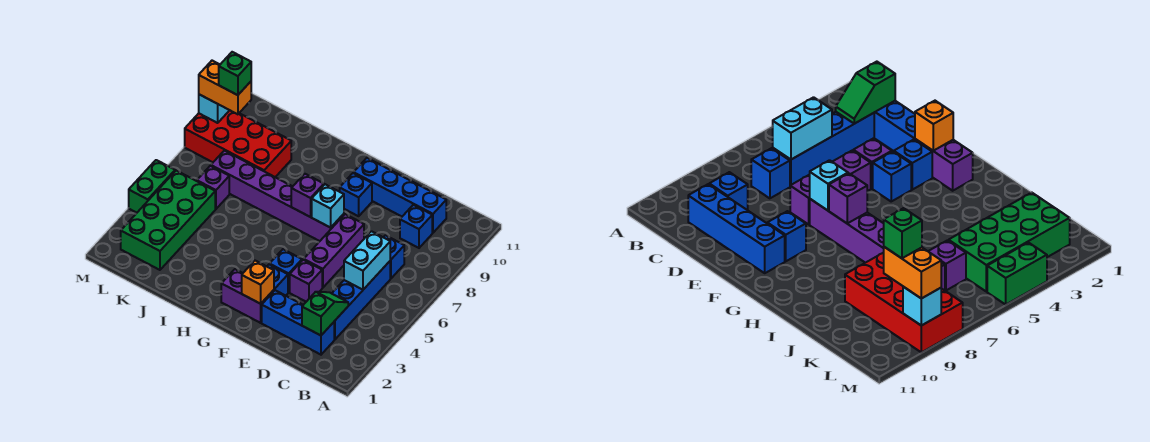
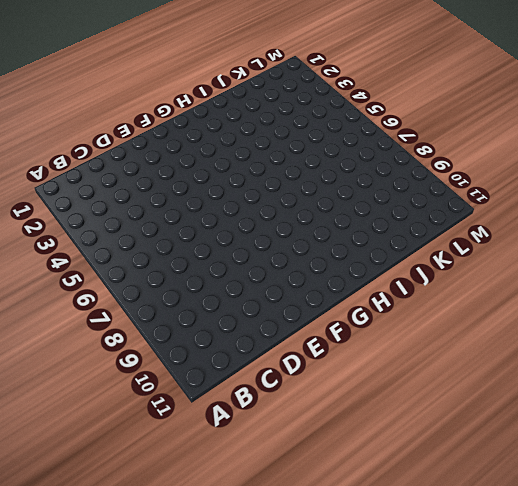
none -> blue 1x3 brick [262,290,334,355]
none -> blue 1x4 brick [332,261,390,339]
none -> blue 1x1 brick [383,235,404,278]

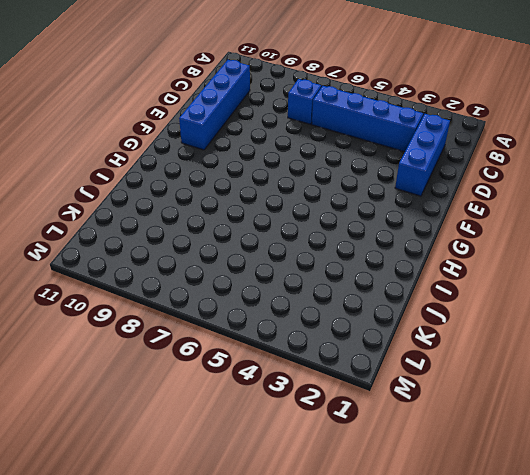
none -> blue 1x1 brick [400,205,432,248]
none -> purple 1x1 brick [290,260,322,302]
none -> purple 1x3 brick [304,214,364,288]

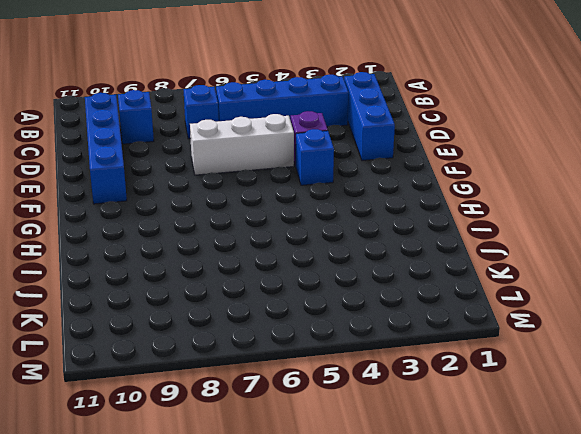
white 1x3 brick [190,114,294,175] -> purple 1x3 brick [304,214,364,288]
none -> purple 1x2 brick [221,269,274,323]
none -> blue 1x1 brick [267,264,288,296]
none -> purple 1x6 brick [211,151,344,241]

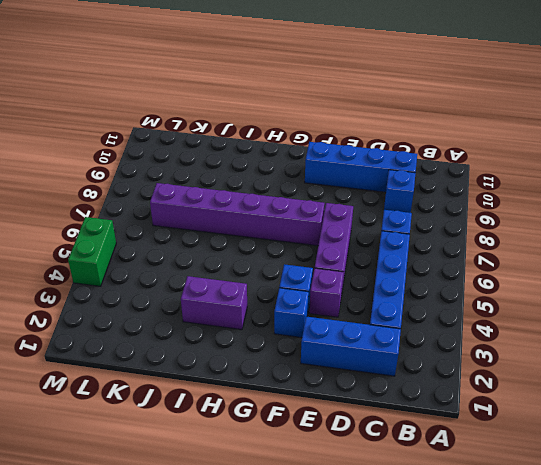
purple 1x2 brick [181,276,247,330] -> purple 1x2 brick moved to [221,269,274,323]
none -> blue 1x1 brick [340,173,372,216]
none -> red 2x4 brick [185,110,291,177]
none -> green 2x4 brick [121,171,215,270]

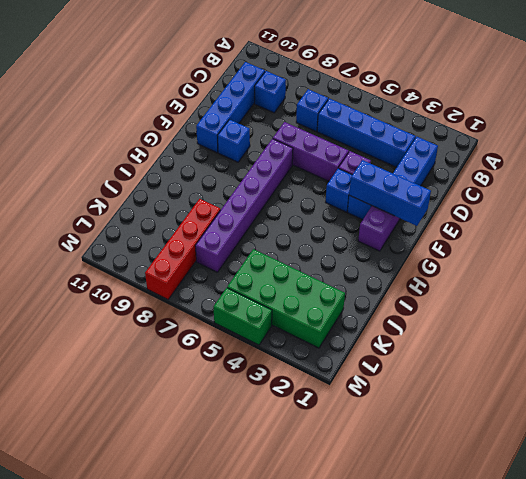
blue 1x3 brick [349,160,431,226] -> orange 1x1 brick [242,261,274,304]
red 1x4 brick [145,199,220,299] -> red 2x4 brick [185,110,291,177]
none -> purple 1x1 brick [197,166,229,209]
none -> green 1x2 slope [302,292,348,335]
none -> cyan 1x2 brick [344,231,390,290]

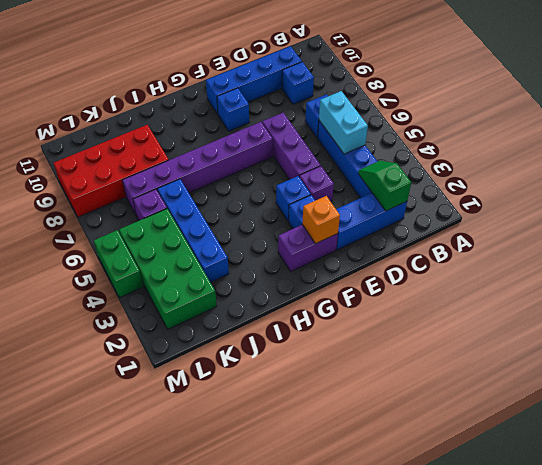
blue 1x4 brick [158,179,229,282] -> none
none -> cyan 1x1 brick [312,184,344,228]
none -> purple 1x1 brick [291,174,324,217]
none -> cyan 1x1 brick [199,95,229,123]

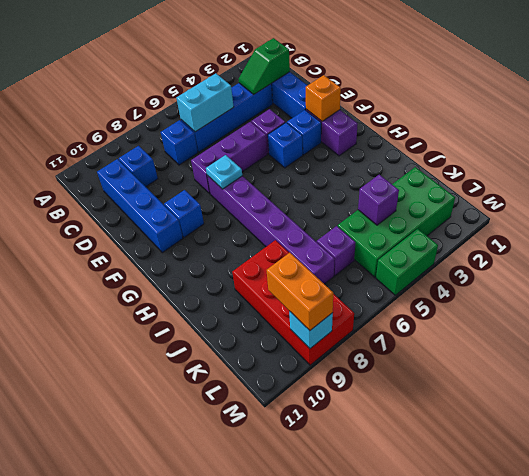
cyan 1x1 plate [206,155,242,189] -> cyan 1x1 brick [312,184,344,228]
purple 1x1 brick [358,175,399,225] -> purple 1x1 brick moved to [291,174,324,217]
none -> green 1x1 brick [219,52,251,95]

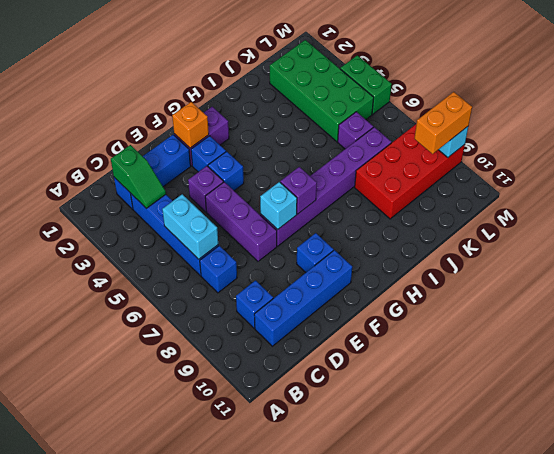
none -> green 1x1 brick [219,52,251,95]

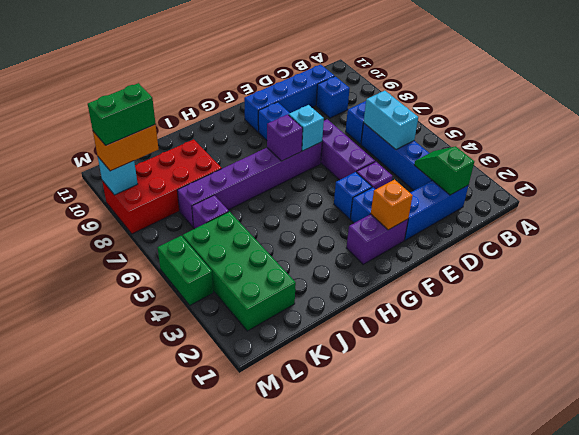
green 1x2 brick [88,83,156,145] -> green 1x1 brick [219,52,251,95]

